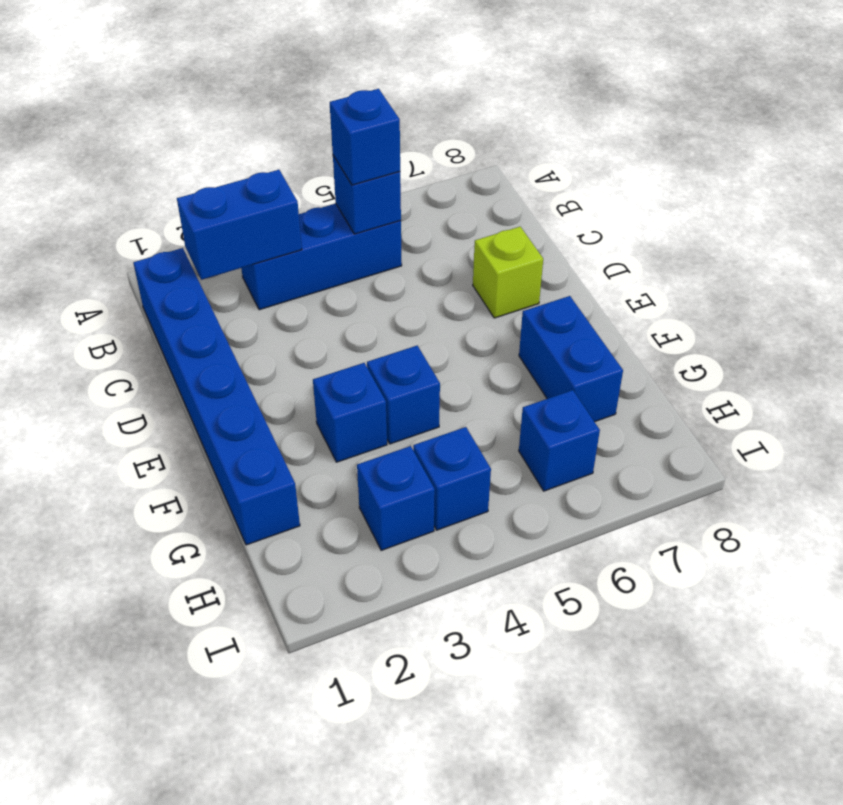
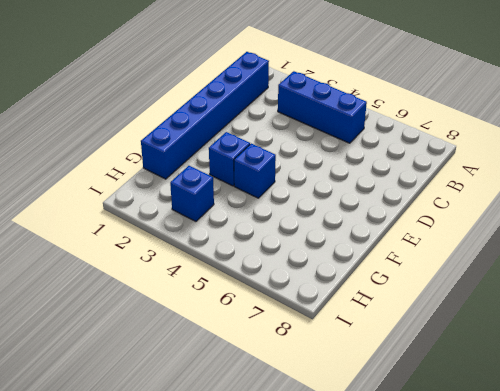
none -> lime 1x1 brick [473,227,543,318]
none -> blue 1x2 brick [519,296,623,422]
none -> blue 1x1 brick [413,427,491,530]

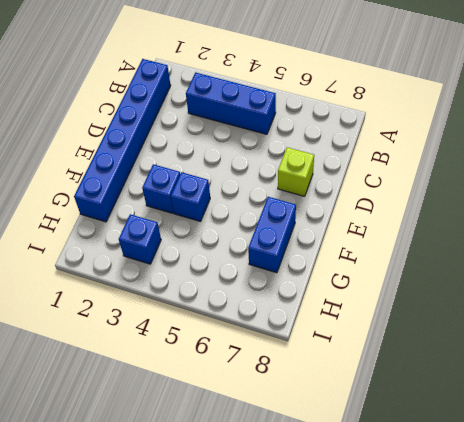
none -> blue 1x1 brick [413,427,491,530]
none -> blue 1x1 brick [519,390,600,491]
none -> blue 1x2 brick [177,170,302,280]

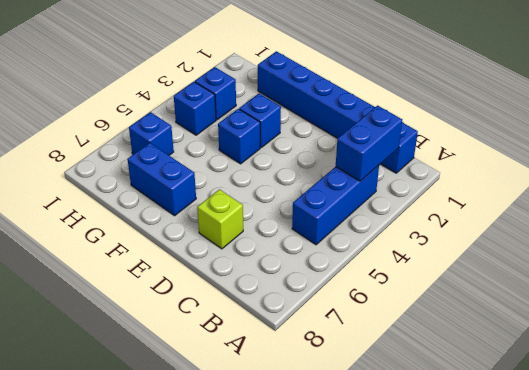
none -> blue 1x1 brick [333,156,401,234]
none -> blue 1x1 brick [330,89,400,185]

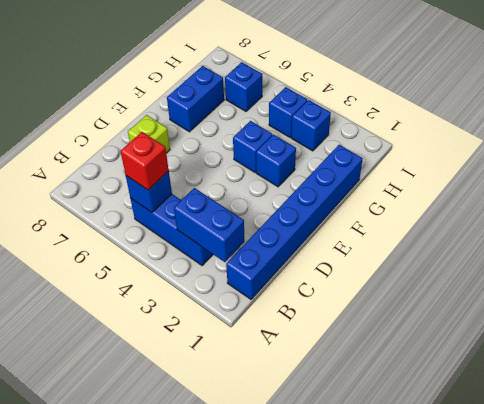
red 1x1 brick [121,132,169,190] -> blue 1x1 brick [330,89,400,185]

